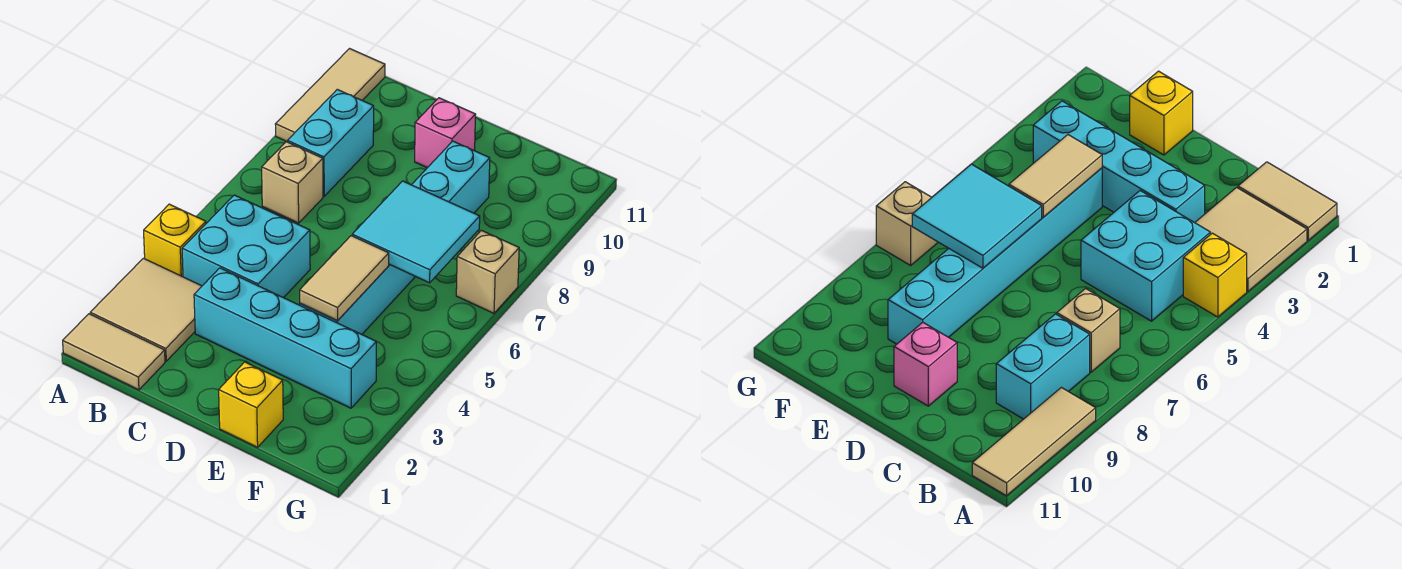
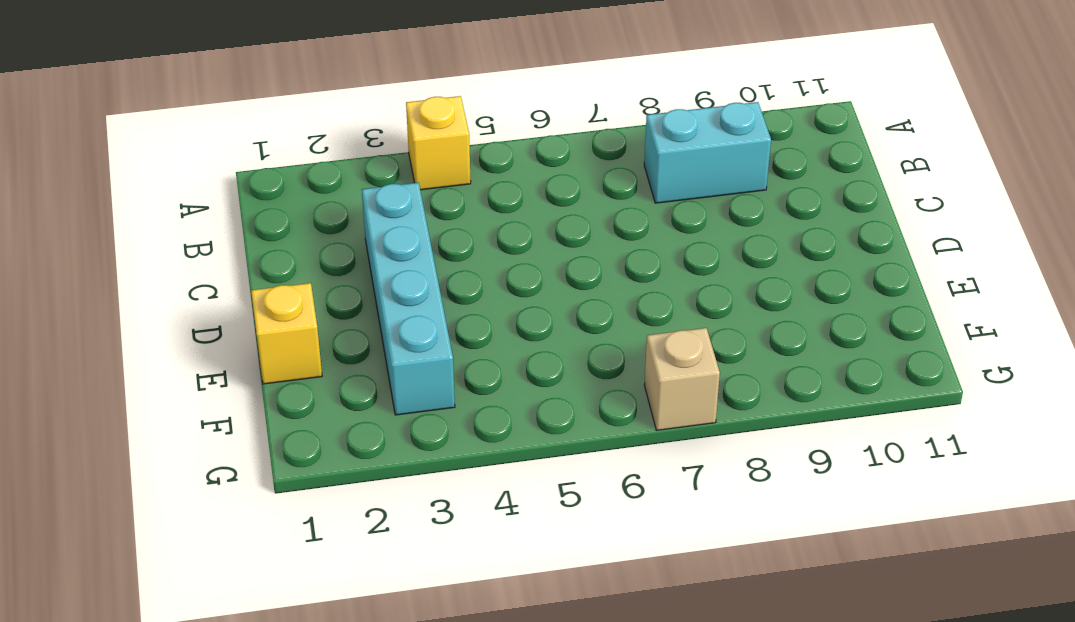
none -> tan 1x2 tile [63,314,165,390]
none -> tan 2x2 tile [90,258,202,361]
none -> tan 1x3 tile [275,49,385,142]

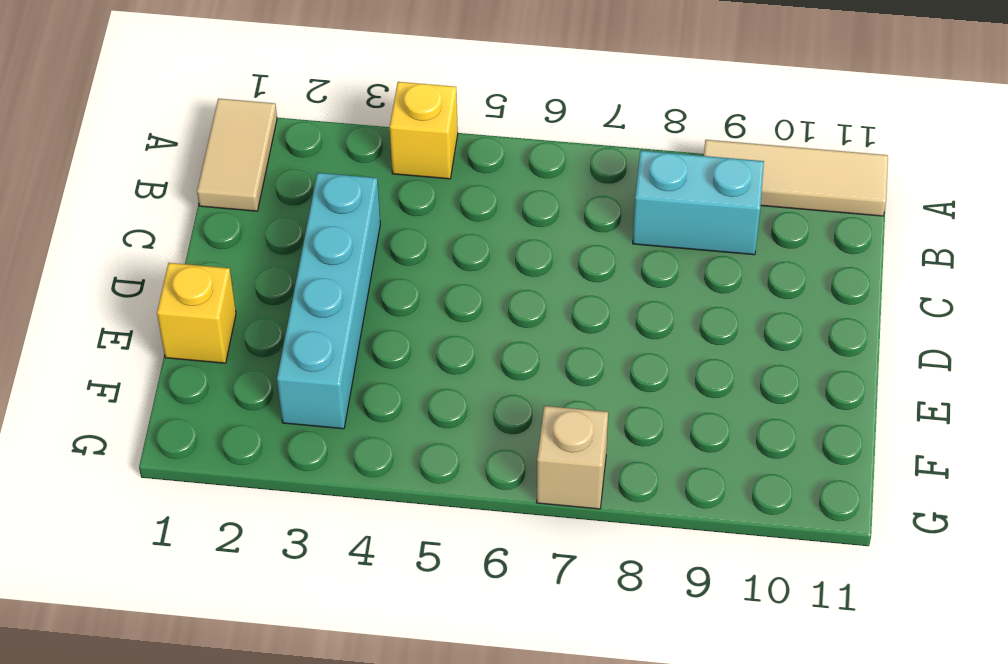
none -> tan 2x2 tile [90,258,202,361]
none -> cyan 2x2 brick [182,195,310,298]
none -> tan 1x1 brick [262,142,323,223]

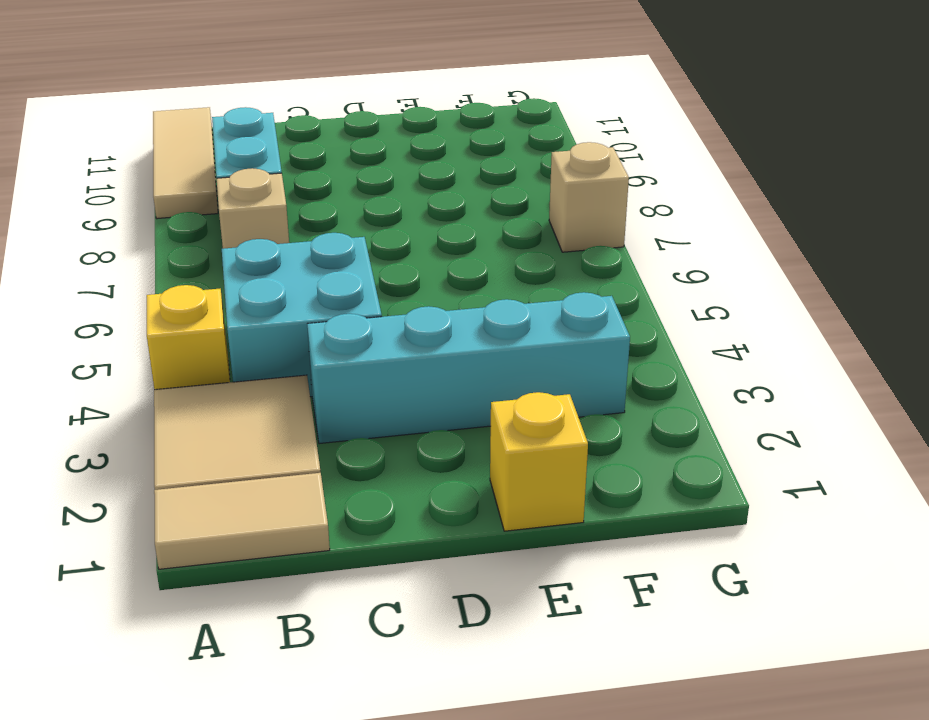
none -> pink 1x1 brick [415,98,476,168]
none -> cyan 1x6 brick [300,141,490,334]
none -> tan 1x2 tile [300,236,389,321]

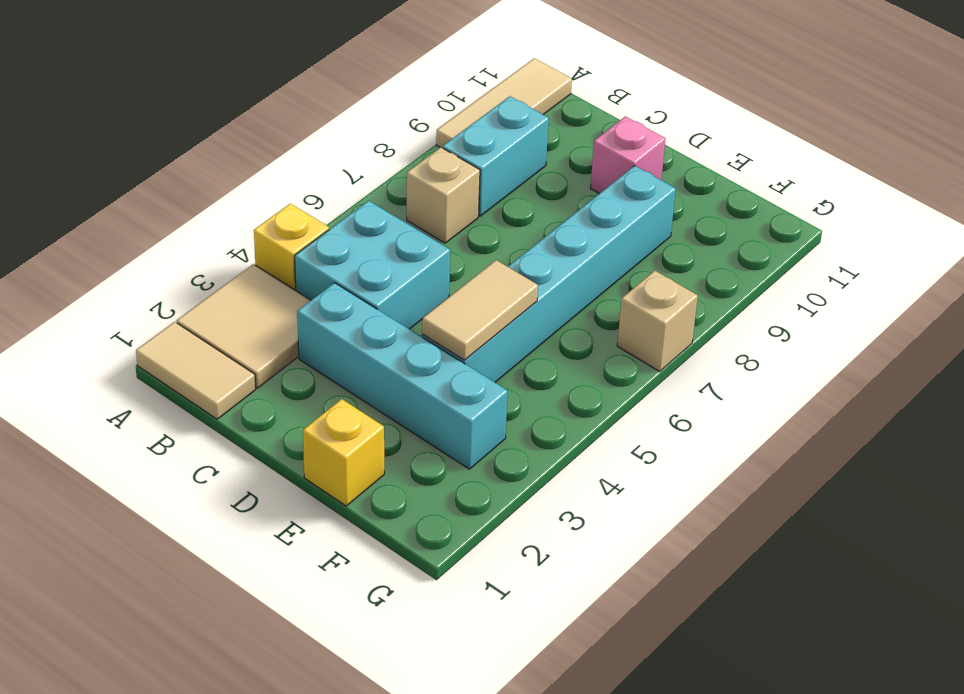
none -> cyan 2x2 tile [352,181,480,283]

